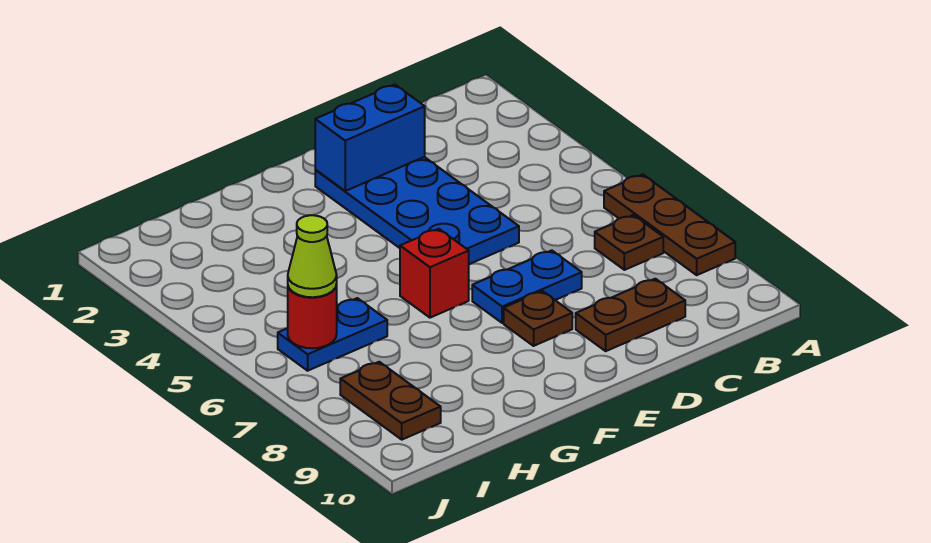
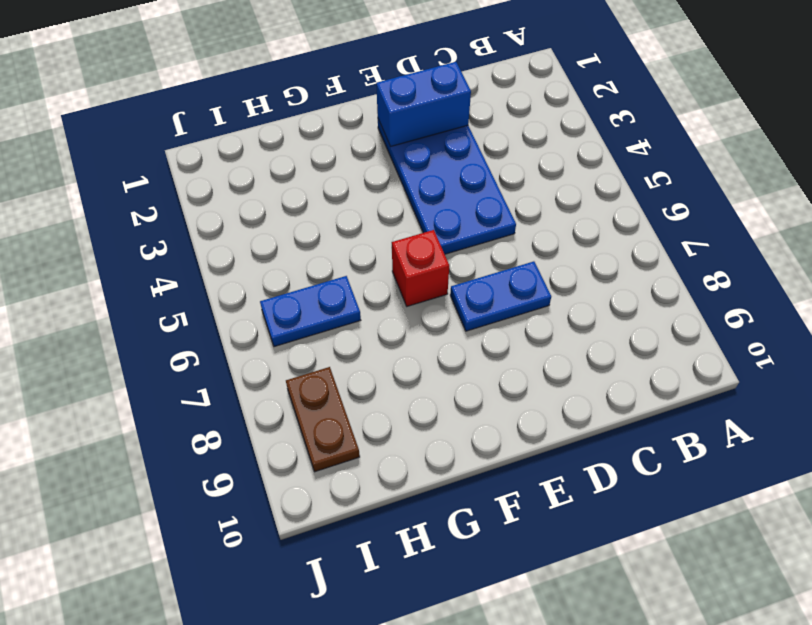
none -> brown 1x3 plate [604,174,735,275]
none -> brown 1x1 plate [595,215,663,270]
none -> brown 1x2 plate [576,279,685,351]

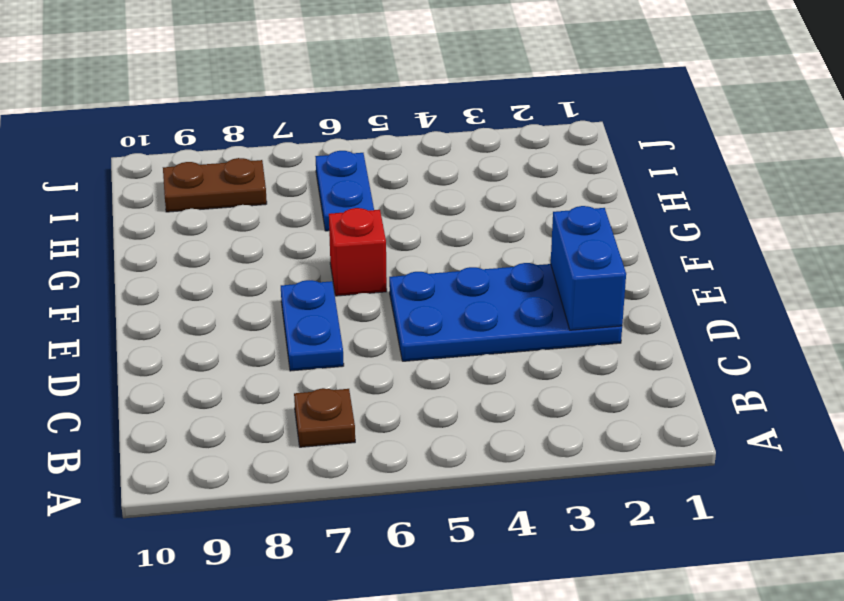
none -> brown 1x3 plate [604,174,735,275]
none -> brown 1x2 plate [576,279,685,351]
none -> brown 1x1 plate [504,291,572,346]

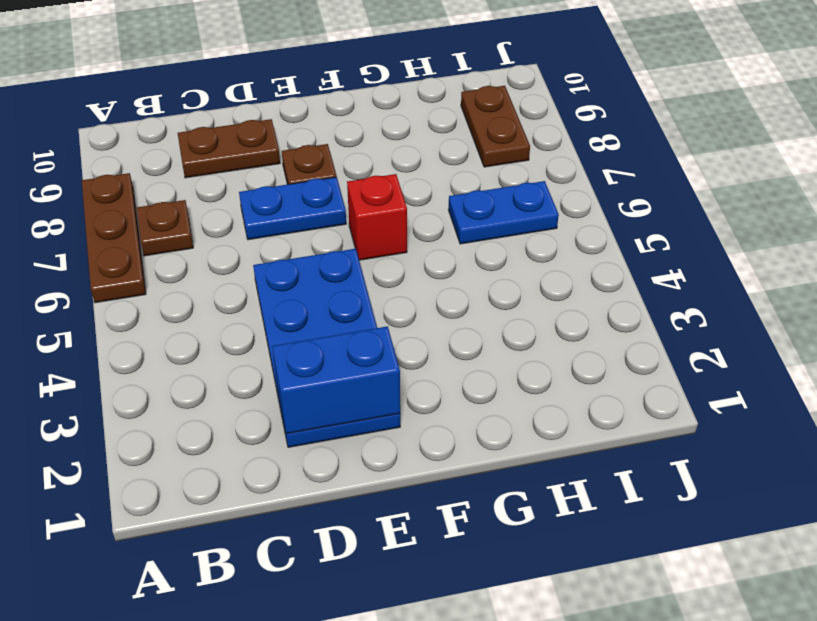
none -> red 1x1 round brick [288,284,337,348]
none -> lime 1x1 cone [288,215,337,297]

